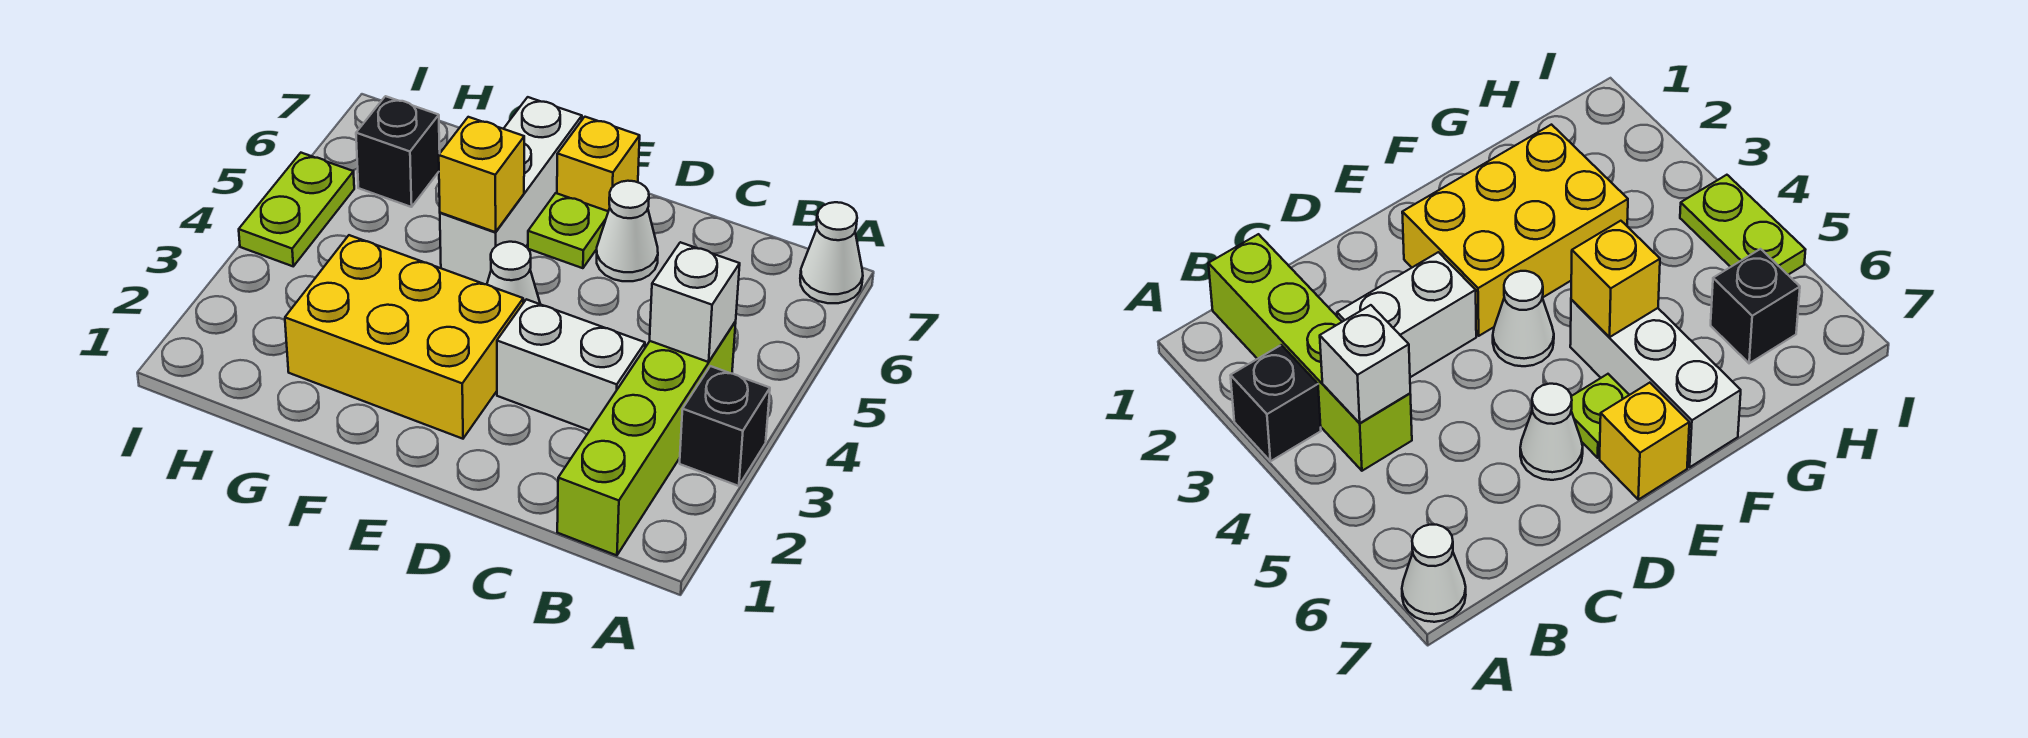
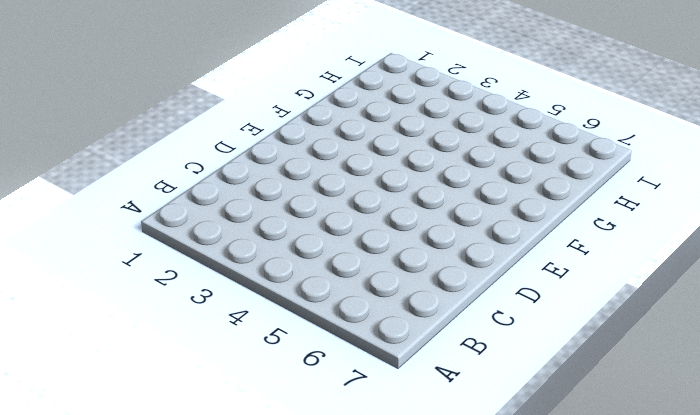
none -> black 1x1 brick [680,366,770,486]
none -> white 1x1 cone [800,202,863,303]
none -> lime 1x4 brick [557,322,736,555]

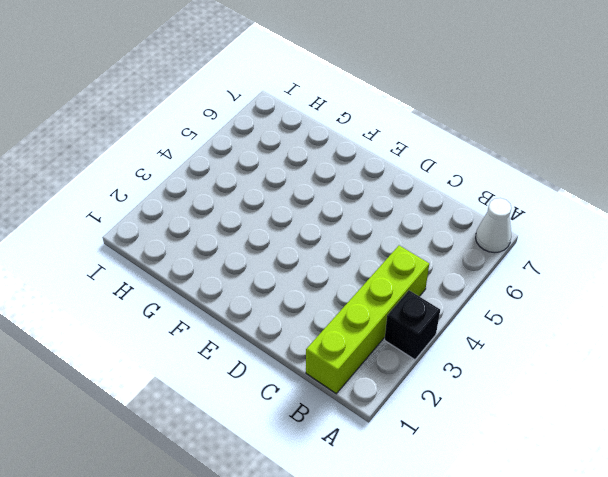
none -> white 1x2 brick [497,299,645,430]
none -> white 1x1 cone [597,181,658,281]
none -> yellow 2x3 brick [285,235,523,439]

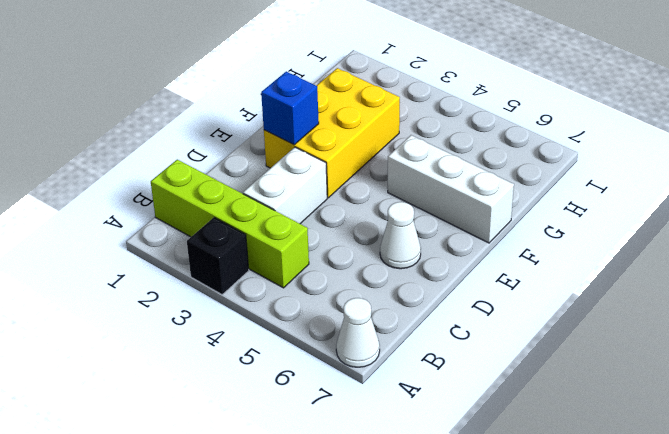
blue 1x1 brick [261,72,319,145] -> none
none -> white 1x1 cone [487,242,540,304]
none -> lime 1x1 plate [528,193,608,268]
none -> yellow 1x1 brick [557,117,640,211]

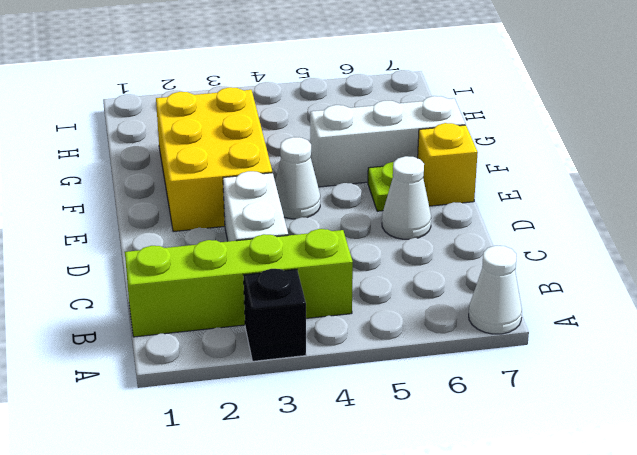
none -> black 1x1 brick [356,96,440,207]
none -> lime 1x2 plate [239,153,354,266]
none -> white 1x1 brick [650,242,740,362]

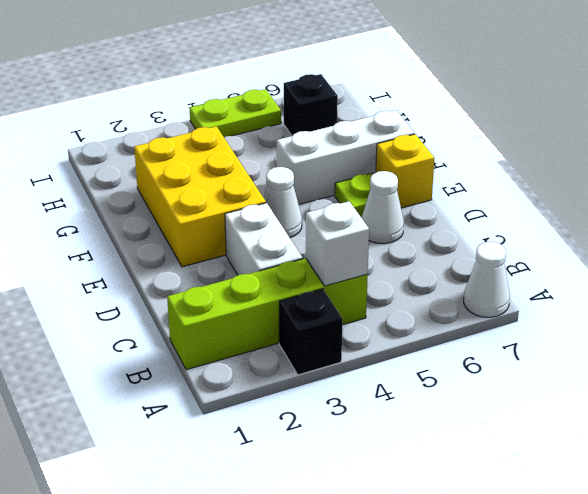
none -> yellow 1x1 brick [439,117,524,232]

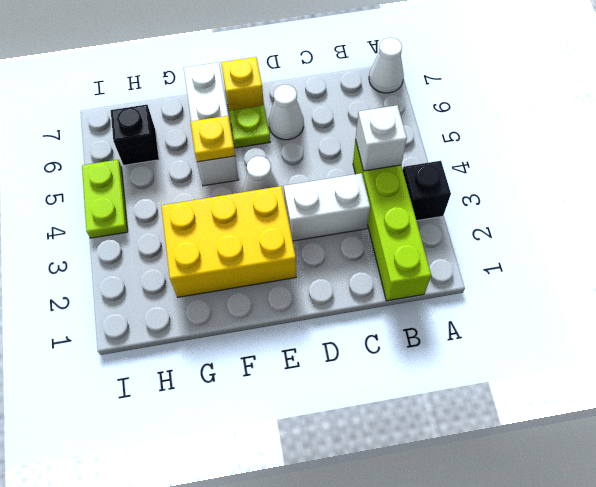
yellow 1x1 plate [191,116,235,162] -> yellow 1x1 brick [439,117,524,232]

